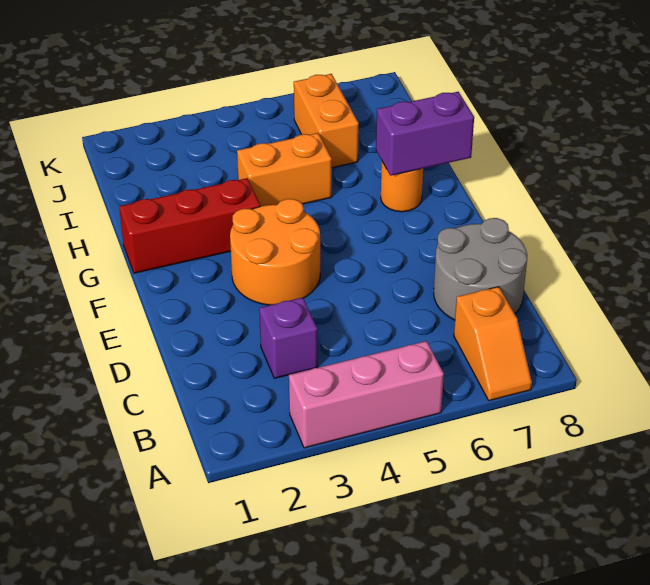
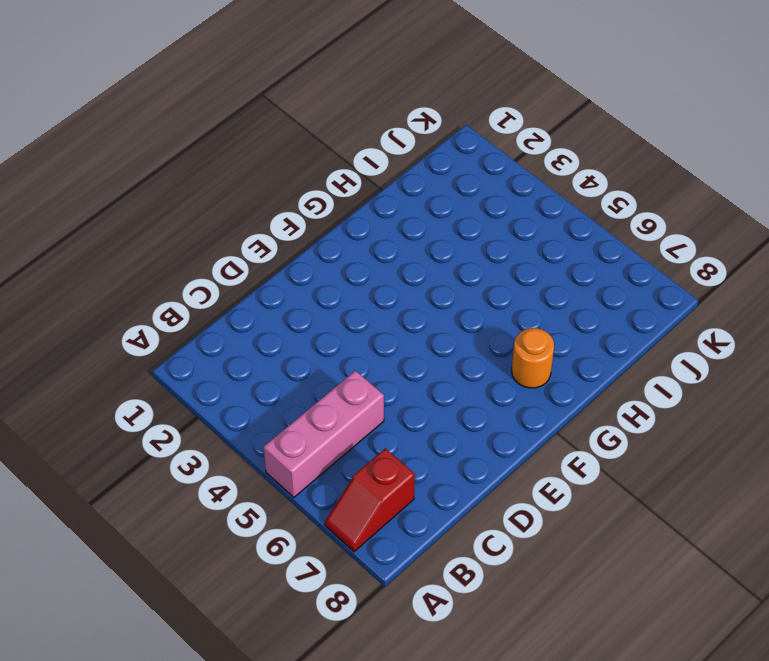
pink 1x3 brick [264,371,384,497] -> pink 1x3 brick turned to [289,341,444,448]
red 1x2 slope [325,448,415,552] -> orange 1x2 slope [454,287,532,401]
none -> purple 1x1 brick [259,298,318,378]
none -> grey 2x2 round brick [434,218,527,320]

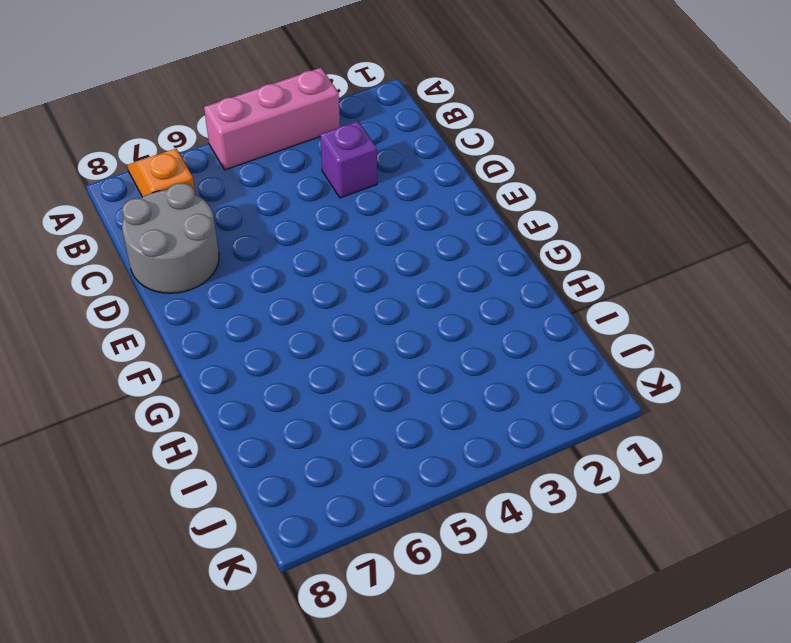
none -> orange 2x2 round brick [230,199,320,305]
none -> red 1x3 brick [119,178,260,273]

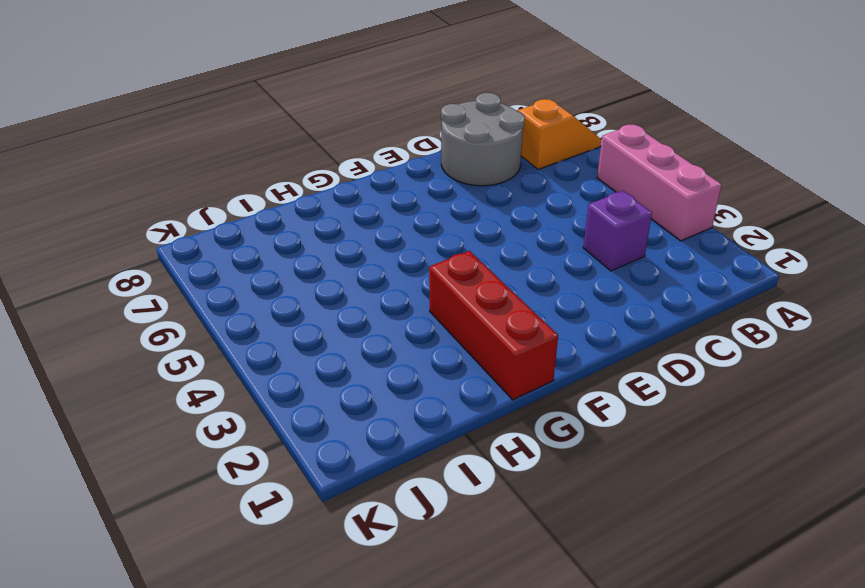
none -> orange 2x2 round brick [230,199,320,305]
none -> orange 1x1 round brick [381,162,423,212]

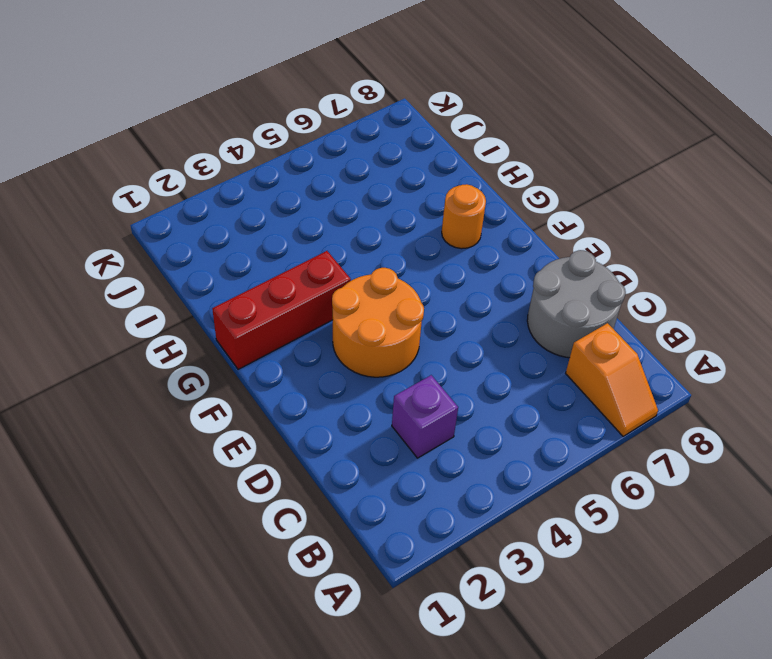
none -> pink 1x3 brick [289,341,444,448]
none -> orange 1x2 brick [237,133,332,206]

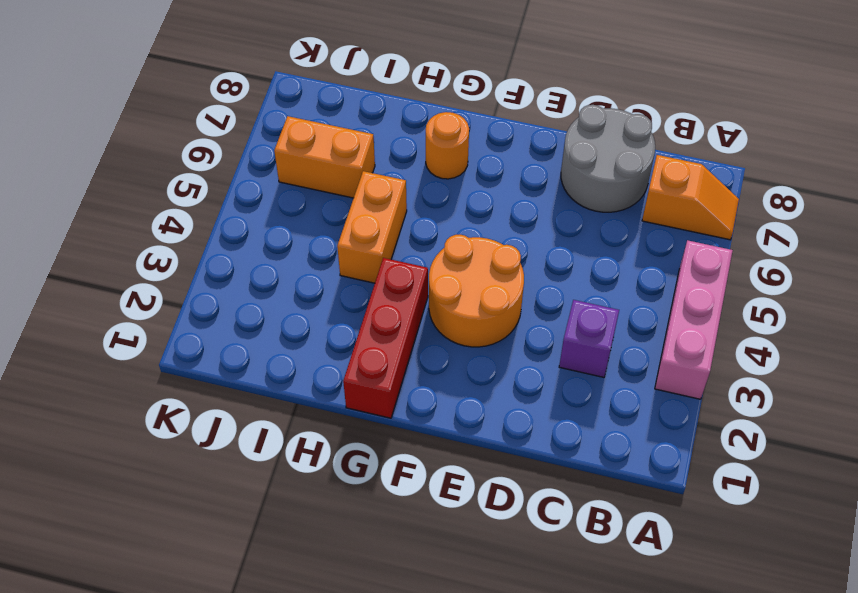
none -> purple 1x2 brick [376,92,474,176]

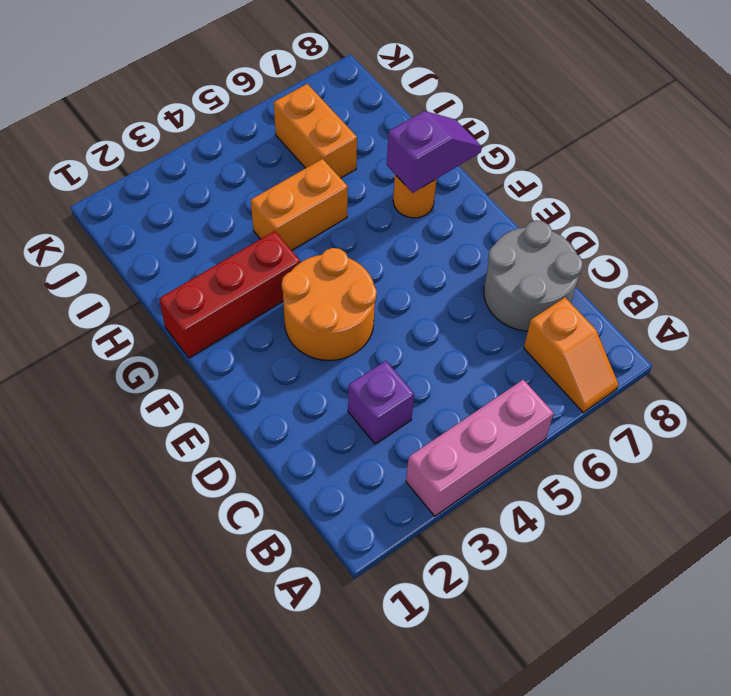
purple 1x2 slope [387,111,482,193] -> purple 1x2 brick [376,92,474,176]

